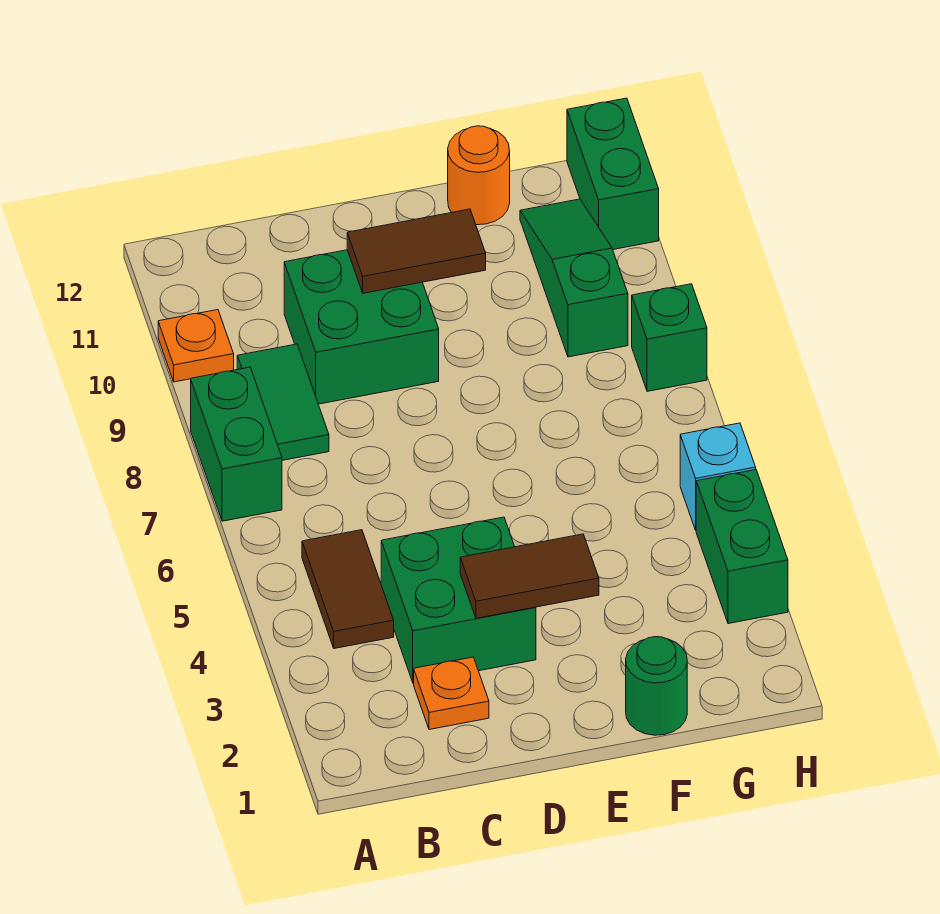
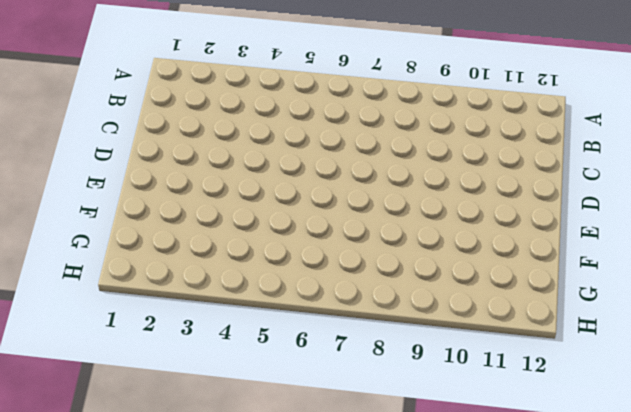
none -> green 1x2 brick [191,367,282,521]
none -> orange 1x1 plate [158,310,234,382]
none -> brown 1x2 tile [302,530,394,649]

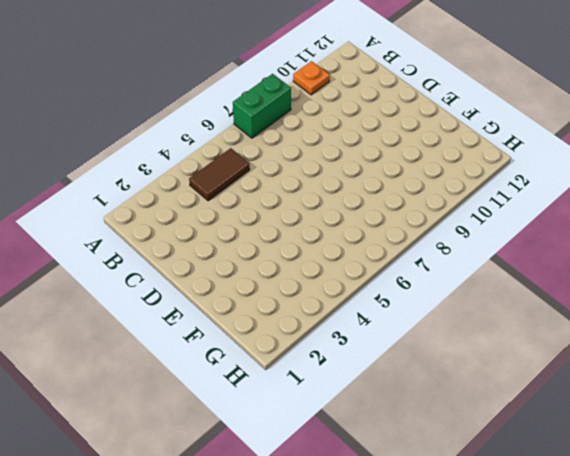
none -> green 1x2 tile [237,344,329,460]
none -> orange 1x1 plate [414,657,489,730]
none -> green 2x2 brick [381,517,536,683]

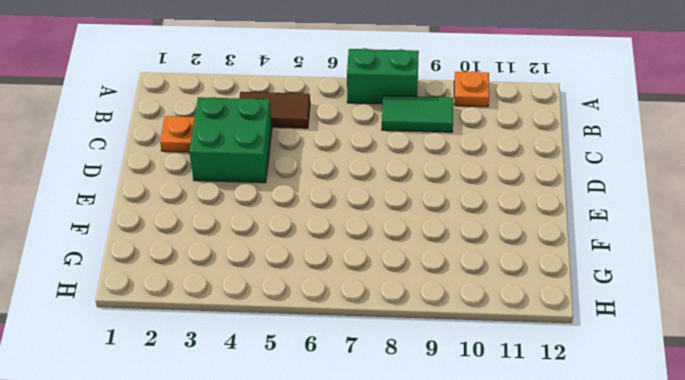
none -> green 2x2 brick [284,250,439,404]
none -> green 1x1 round brick [626,637,687,735]
none -> orange 1x1 round brick [448,126,510,225]

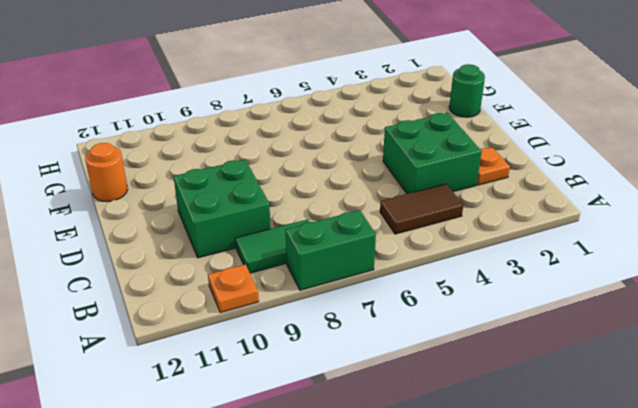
none -> green 1x3 slope [520,199,628,357]
none -> green 1x2 brick [696,470,788,624]
none -> cyan 1x1 brick [680,423,756,530]

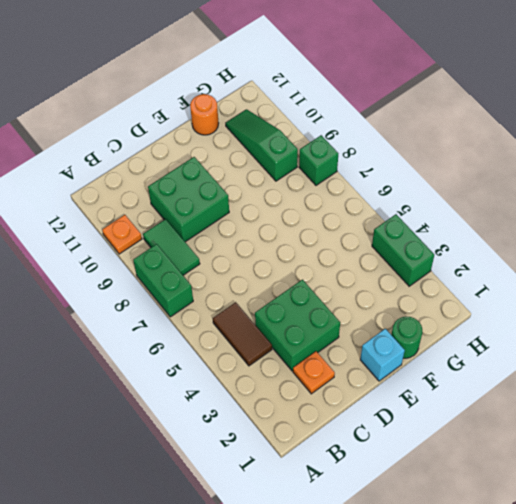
cyan 1x1 brick [360,329,405,381] -> cyan 1x1 brick moved to [680,423,756,530]
none -> green 1x2 brick [567,98,659,249]
none -> brown 1x2 tile [460,534,599,618]
none -> brown 1x2 tile [347,209,486,293]

